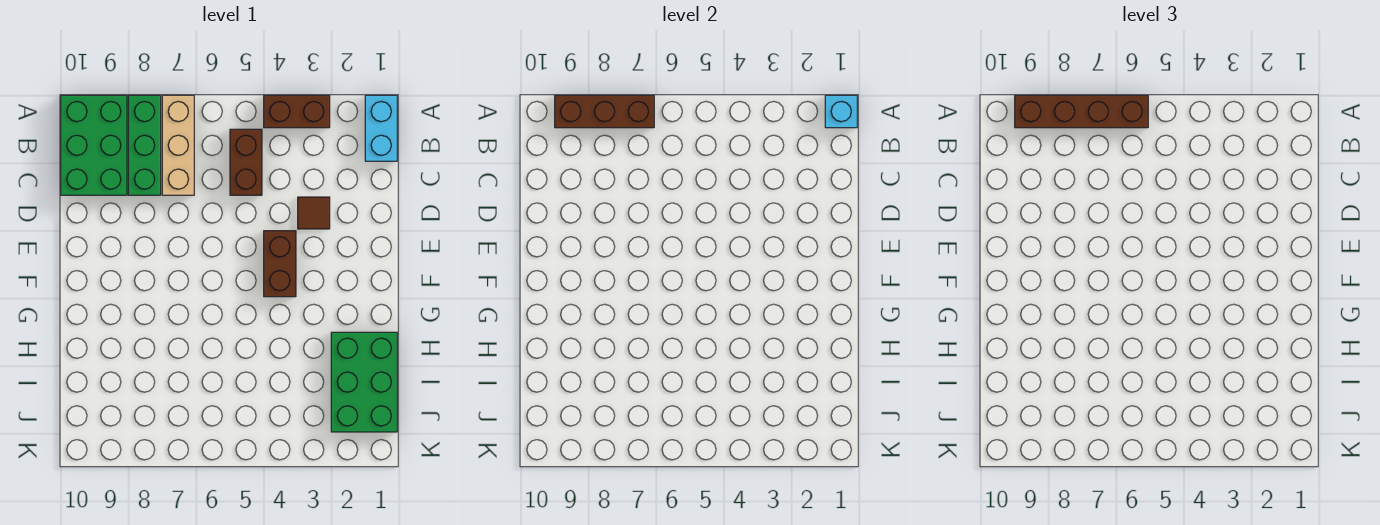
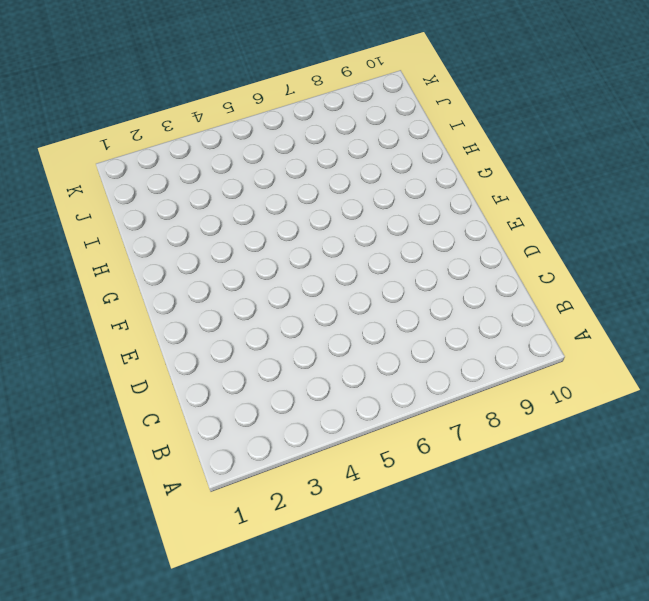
none -> cyan 1x2 brick [365,95,397,161]
none -> brown 1x2 brick [264,95,330,128]
none -> tan 1x3 brick [162,95,194,195]

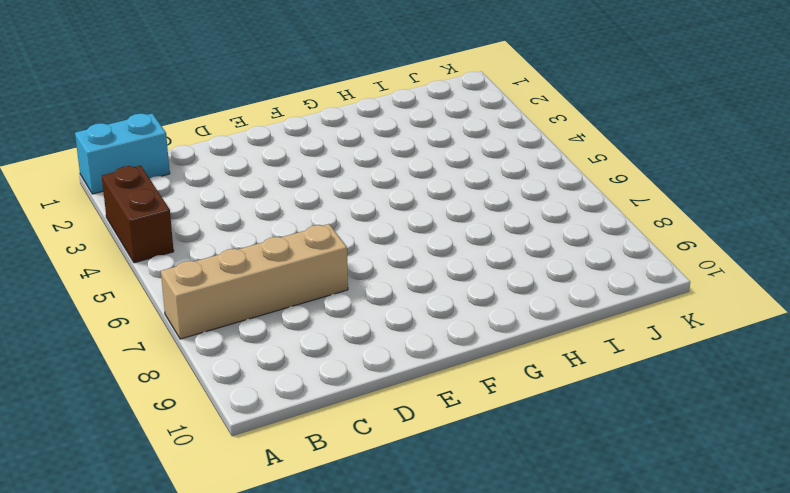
tan 1x4 brick [161,224,348,339] -> tan 1x3 brick [162,95,194,195]
none -> green 1x3 brick [128,95,161,195]
none -> green 2x3 brick [61,95,127,195]
none -> brown 1x2 brick [230,129,262,195]

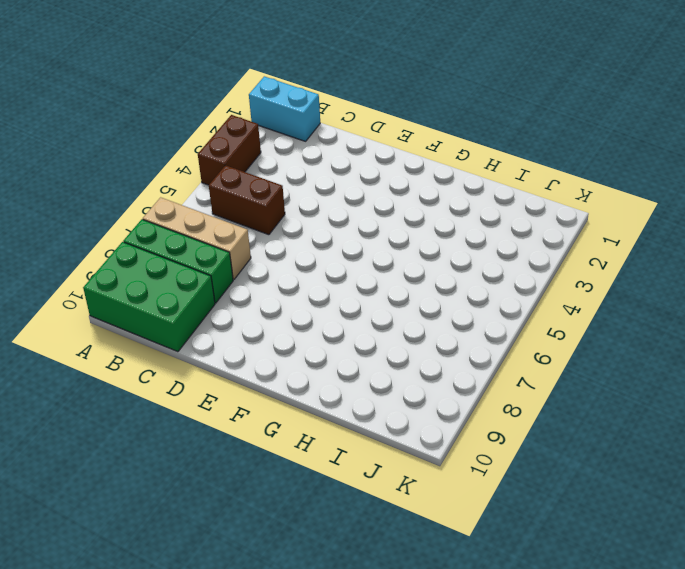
none -> brown 1x1 tile [298,197,330,229]
none -> brown 1x2 brick [264,231,296,297]
none -> green 2x3 brick [331,332,397,432]

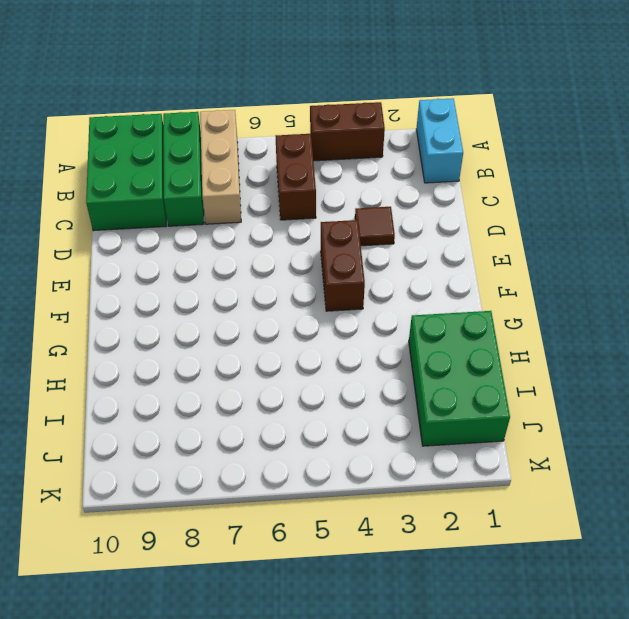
none -> cyan 1x1 brick [825,95,857,128]
none -> brown 1x3 brick [555,95,654,128]
none -> brown 1x4 brick [1015,95,1148,128]

